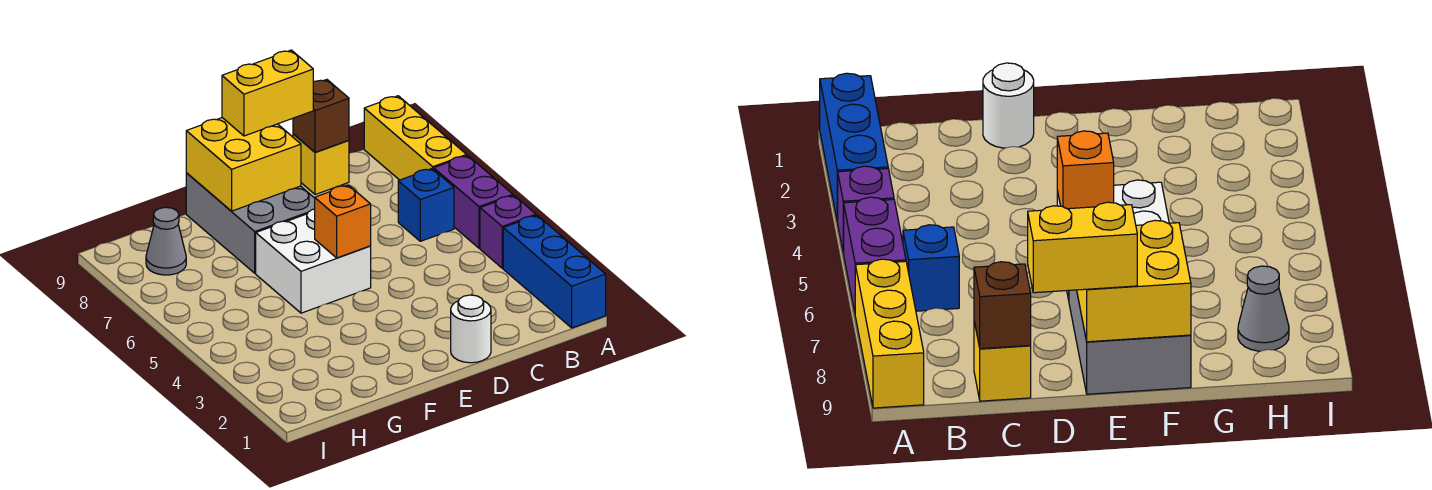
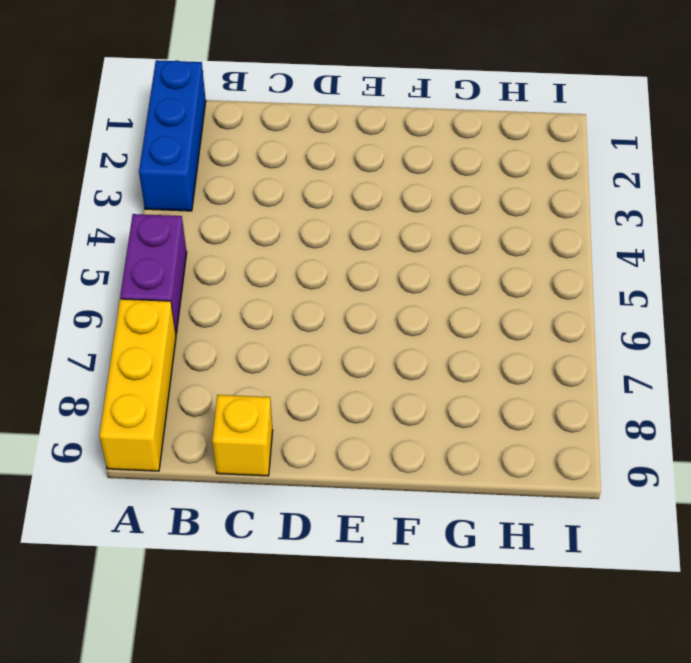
none -> purple 1x1 brick [480,195,536,268]
none -> blue 1x1 brick [398,169,454,241]
none -> white 1x1 round brick [451,295,491,363]

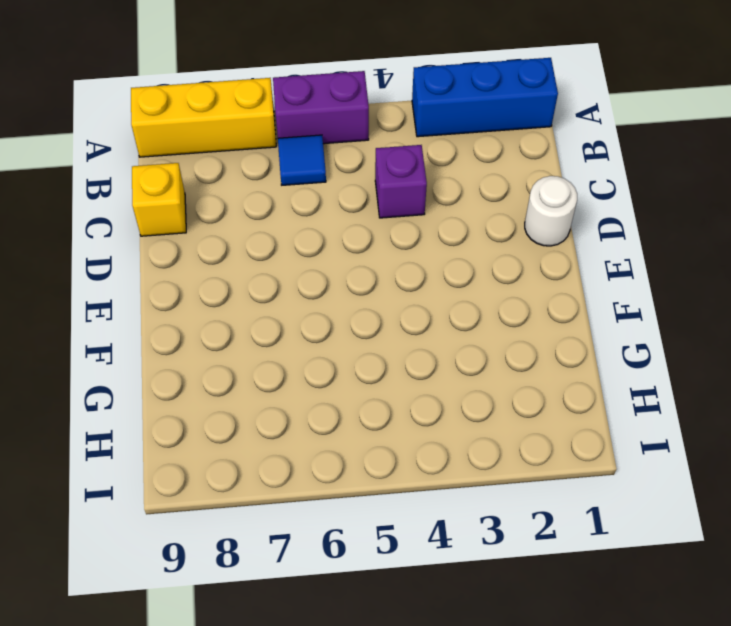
blue 1x1 tile [278,135,326,185] -> blue 1x1 brick [398,169,454,241]
purple 1x1 brick [375,145,427,218] -> purple 1x1 brick moved to [480,195,536,268]
none -> white 2x2 brick [256,209,371,313]
none -> grey 2x3 brick [186,173,315,273]
none -> grey 1x1 cone [146,207,186,275]

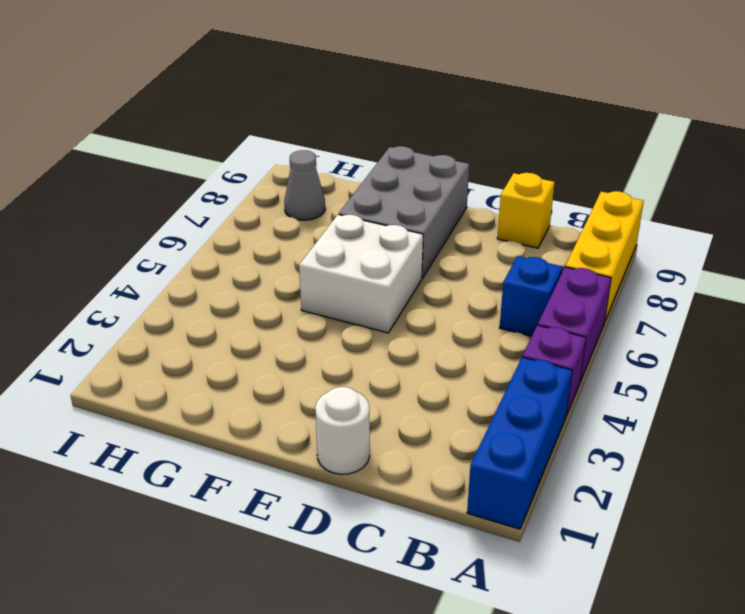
none -> brown 1x1 brick [293,80,349,152]
none -> orange 1x1 brick [315,185,371,258]
none -> yellow 2x2 brick [186,118,301,211]

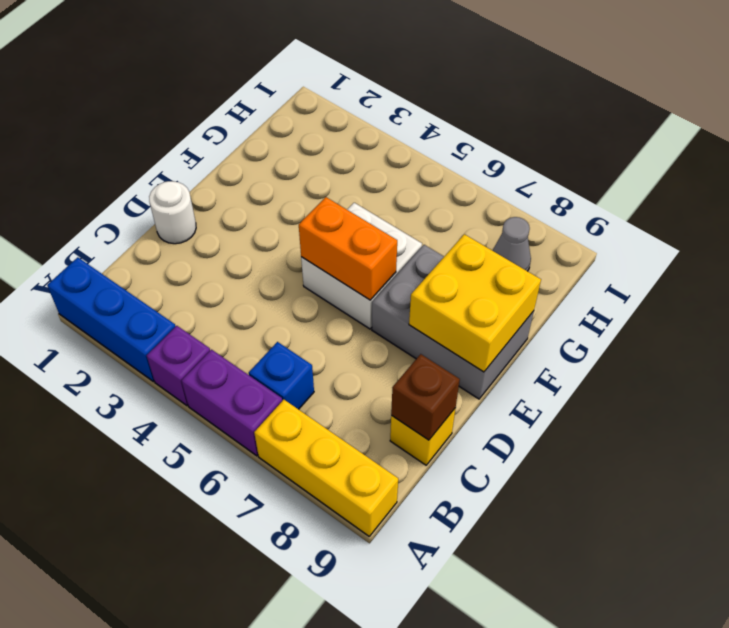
orange 1x2 brick [299,197,397,300] -> orange 1x1 brick [315,185,371,258]
none -> yellow 1x2 brick [222,50,313,136]

